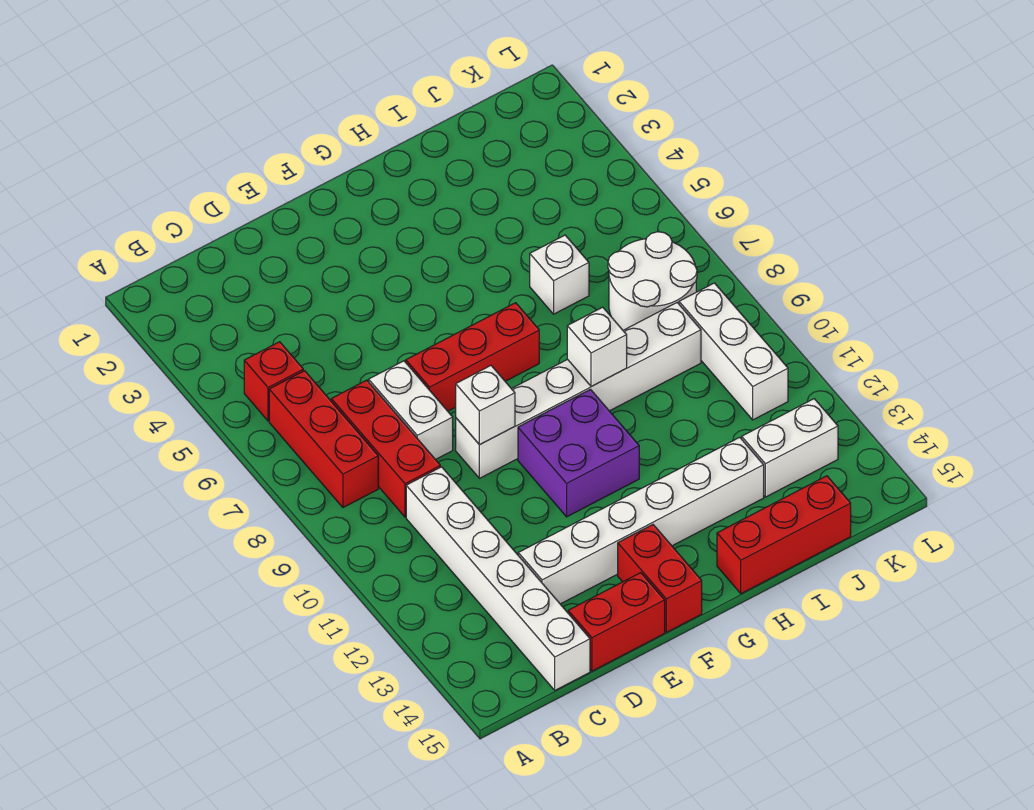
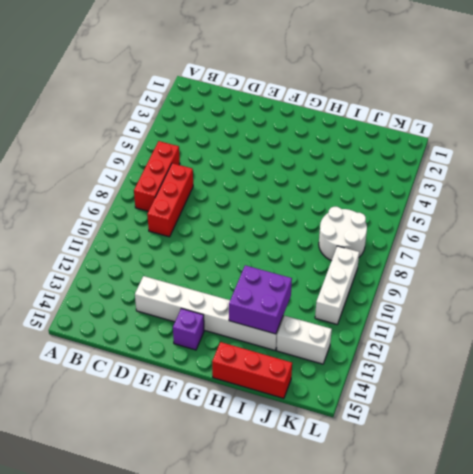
purple 1x1 brick [173,308,204,350] -> red 1x2 brick [618,525,702,632]
purple 2x2 brick [229,265,292,334] -> purple 2x2 brick moved to [518,389,639,517]
none -> red 1x1 brick [244,342,303,421]
none -> white 1x6 brick [406,467,590,690]
none -> white 1x2 brick [369,361,453,460]

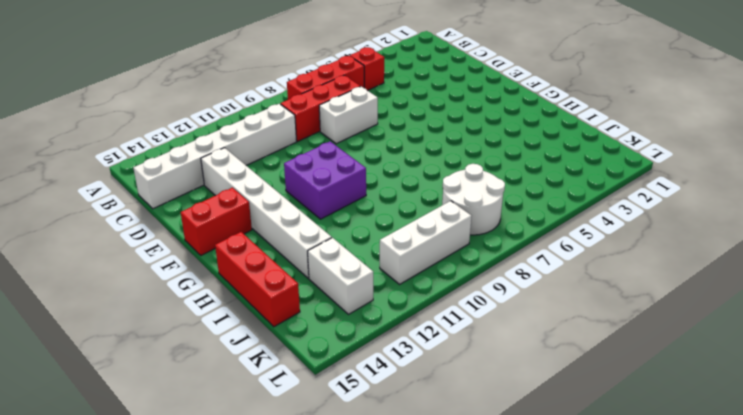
none -> red 1x2 brick [568,573,665,671]
none -> red 1x3 brick [406,303,539,411]
none -> white 1x6 brick [456,303,701,478]

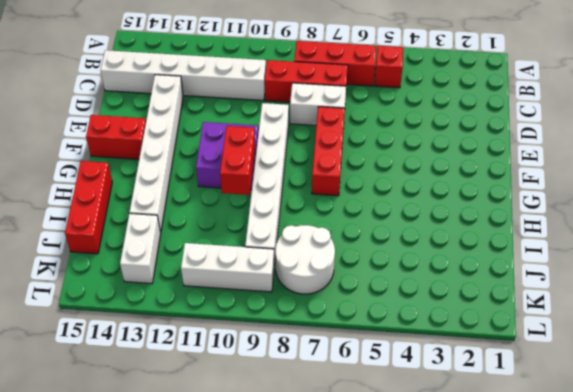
red 1x2 brick [220,126,255,195] -> red 1x2 brick moved to [568,573,665,671]
none -> white 1x1 brick [530,235,589,314]
none -> white 1x1 brick [456,366,515,445]
none -> white 1x1 brick [567,307,627,387]

